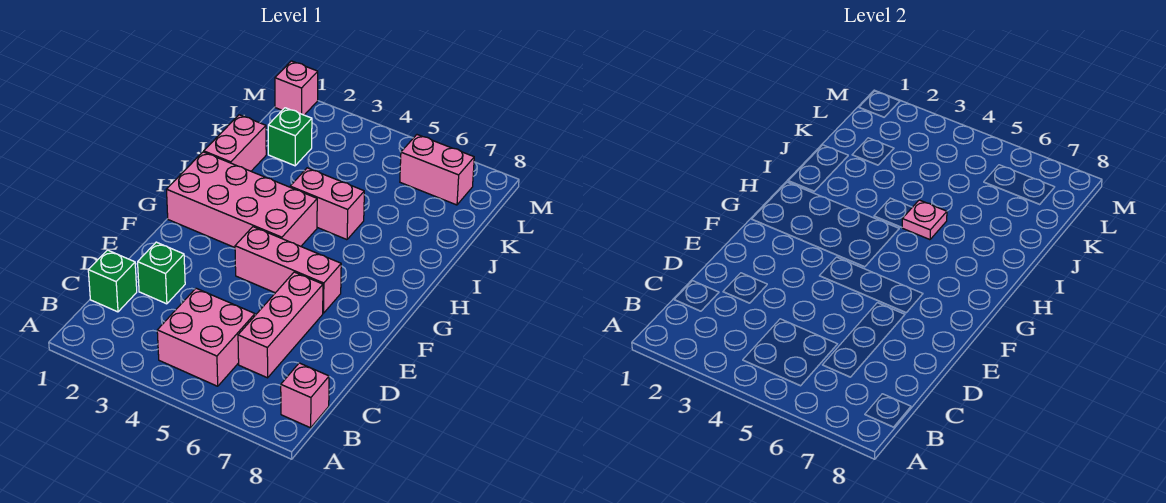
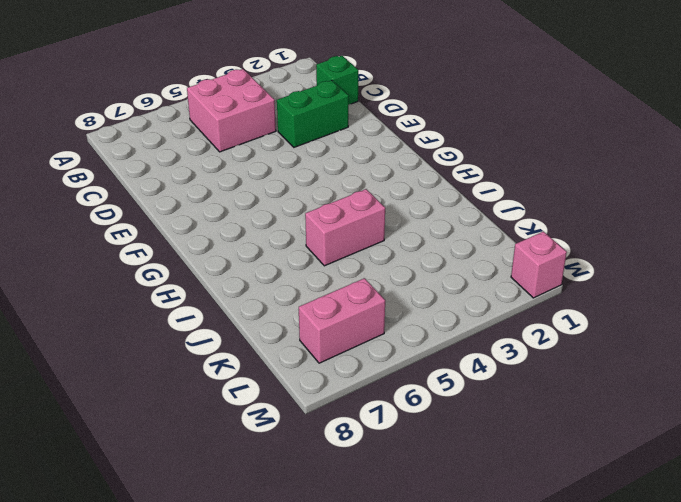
green 1x2 brick [277,80,349,147] -> green 1x1 brick [138,242,185,304]
none -> pink 1x1 brick [281,363,329,428]
none -> pink 1x3 brick [238,272,323,378]
none -> pink 1x3 brick [235,227,341,313]

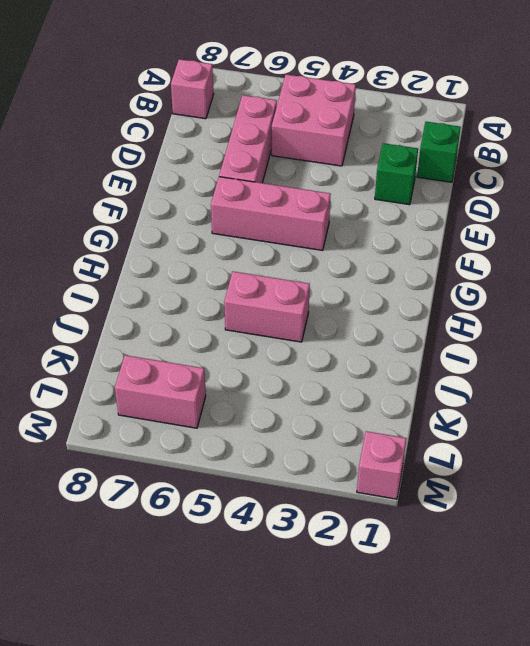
none -> pink 2x4 brick [167,152,317,248]
none -> pink 1x2 brick [204,115,266,171]
none -> green 1x1 brick [268,108,312,166]

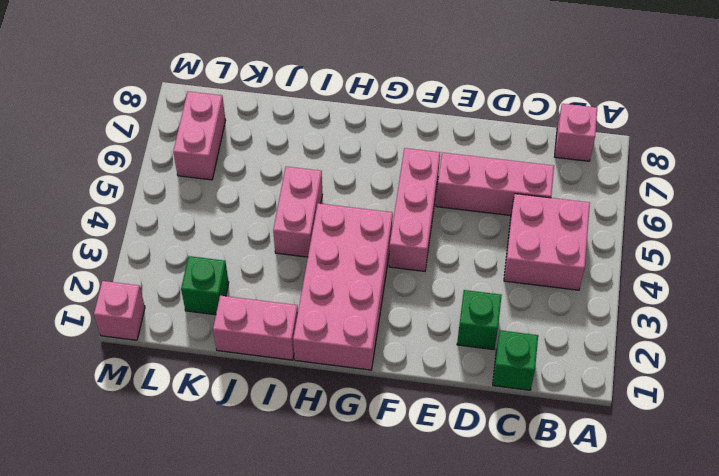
none -> pink 1x1 plate [902,200,947,240]

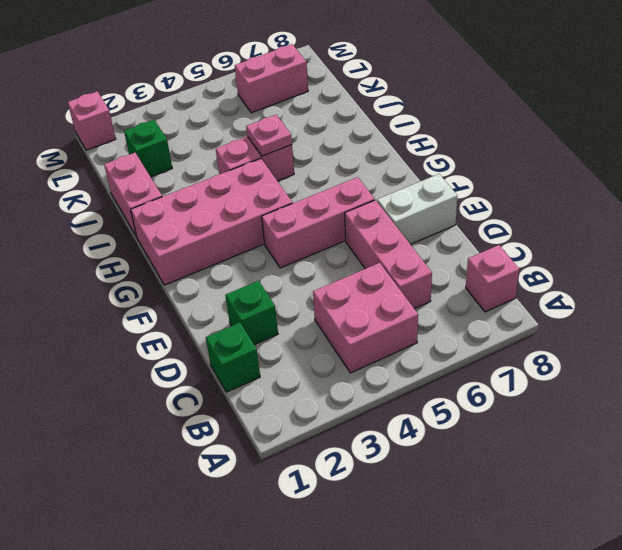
white 1x2 brick [377,174,457,244] -> none

